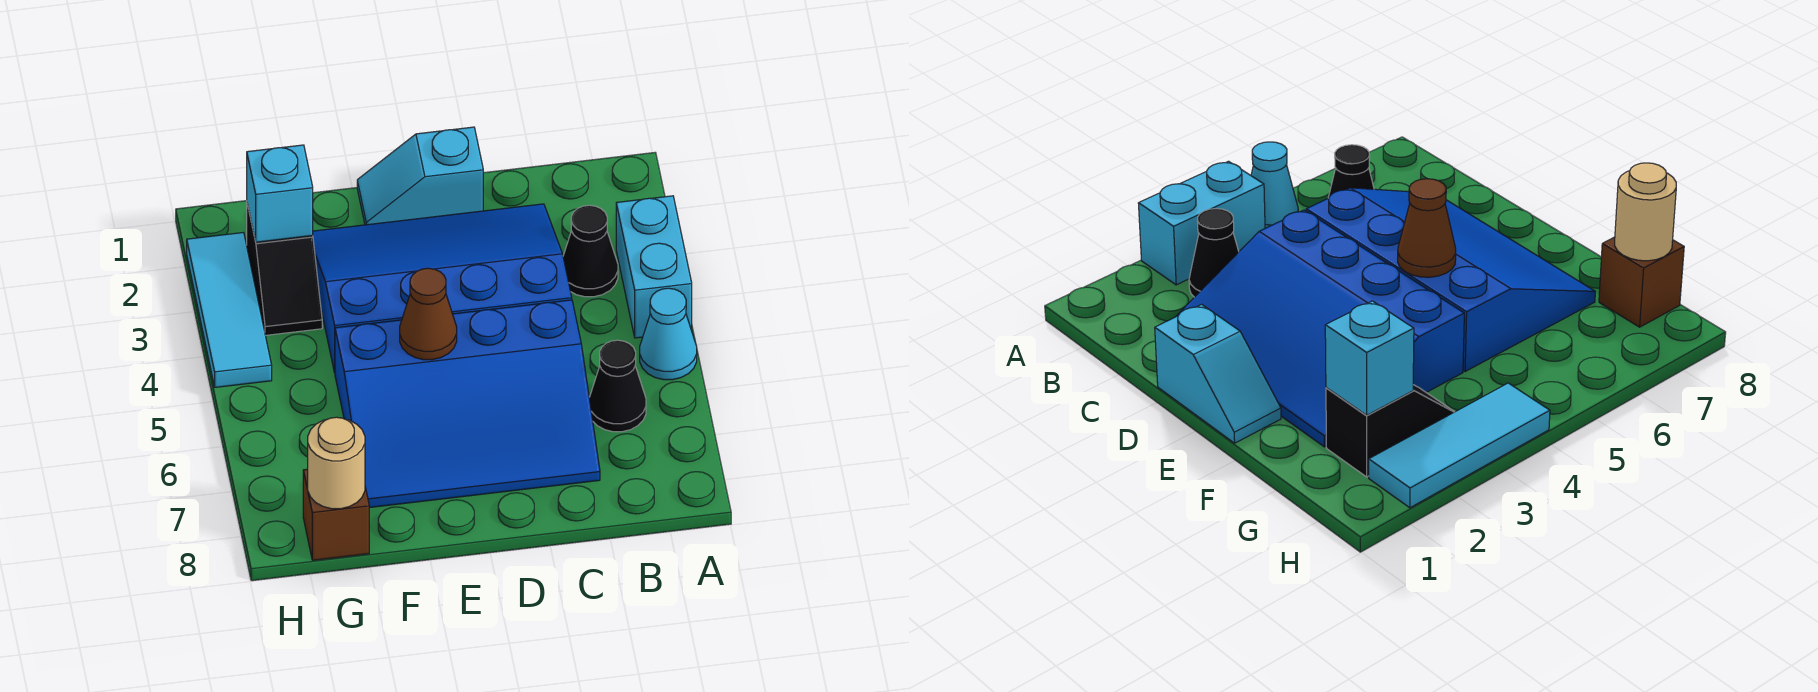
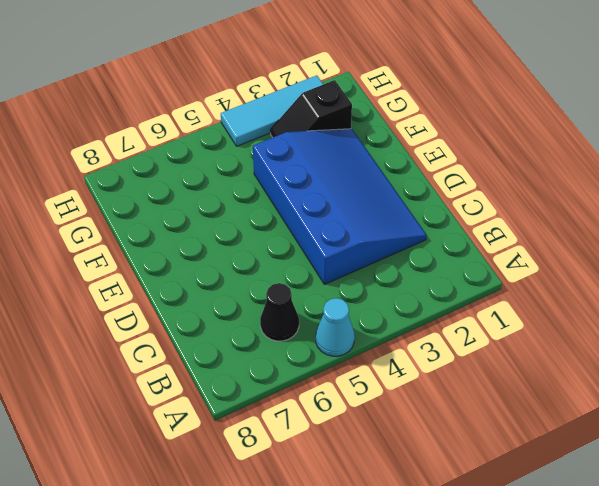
none -> cyan 1x2 brick [616,196,692,338]
none -> black 1x1 cone [563,205,618,297]
none -> blue 3x4 slope [335,300,600,508]

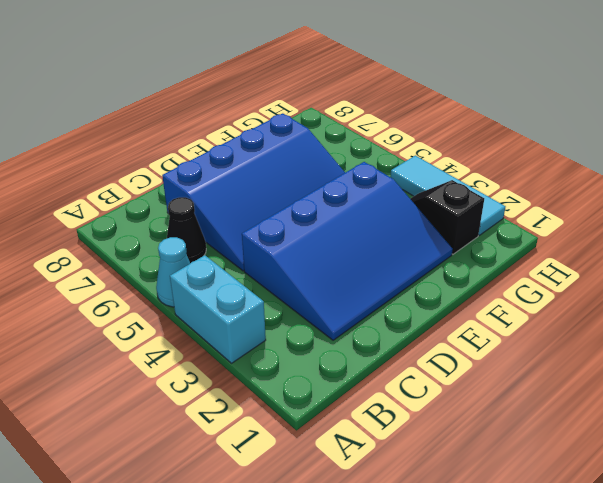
blue 3x4 slope [162,113,345,271] -> blue 3x4 slope turned to [335,300,600,508]
none -> black 1x1 cone [563,205,618,297]
none -> cyan 1x2 slope [357,127,483,225]
none -> brown 1x1 brick [303,469,369,560]

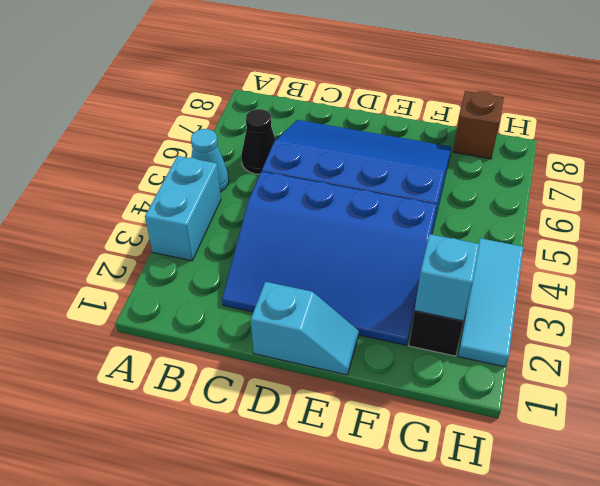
none -> black 1x1 cone [563,205,618,297]
none -> brown 1x1 cone [400,268,457,360]
none -> tan 1x1 round brick [308,417,365,509]

